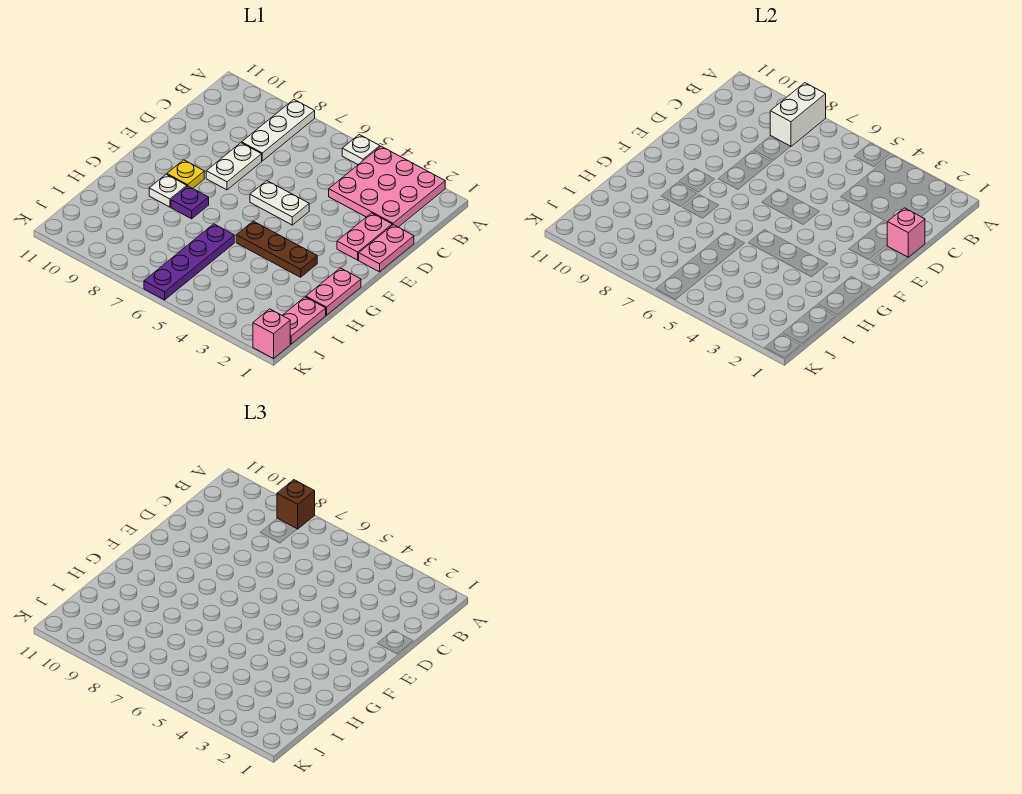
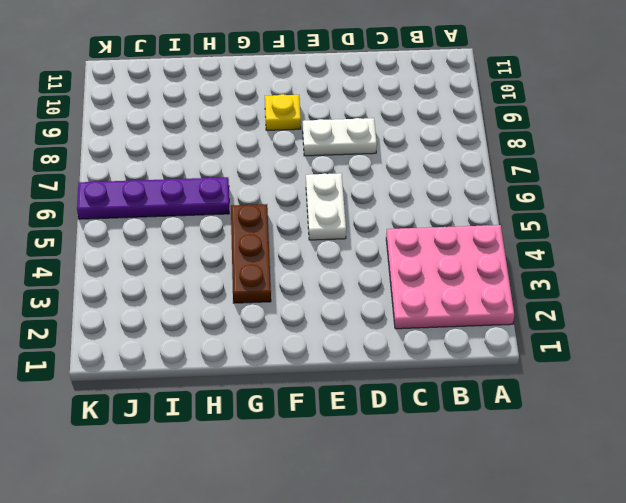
none -> white 1x1 plate [342,135,380,164]
none -> white 1x3 plate [242,100,315,161]
none -> pink 1x2 plate [359,225,414,272]

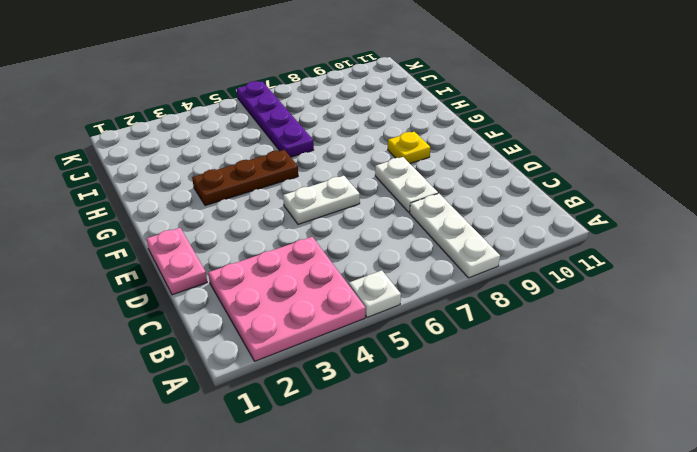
none -> pink 1x2 plate [337,213,392,260]
none -> pink 1x2 plate [306,268,361,315]
none -> purple 1x1 plate [171,186,209,219]

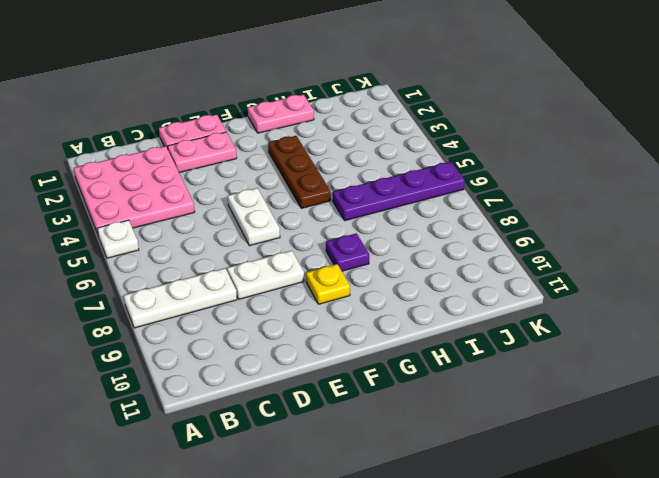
none -> white 1x1 plate [149,174,187,207]
none -> pink 1x2 plate [282,297,326,344]
none -> pink 1x1 brick [253,309,290,358]

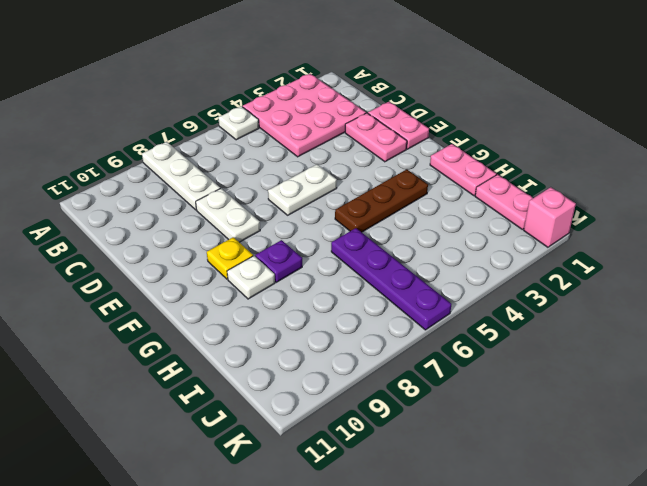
none -> white 1x2 brick [770,83,826,146]
none -> pink 1x1 brick [887,208,925,257]
none -> brown 1x1 brick [277,480,315,529]

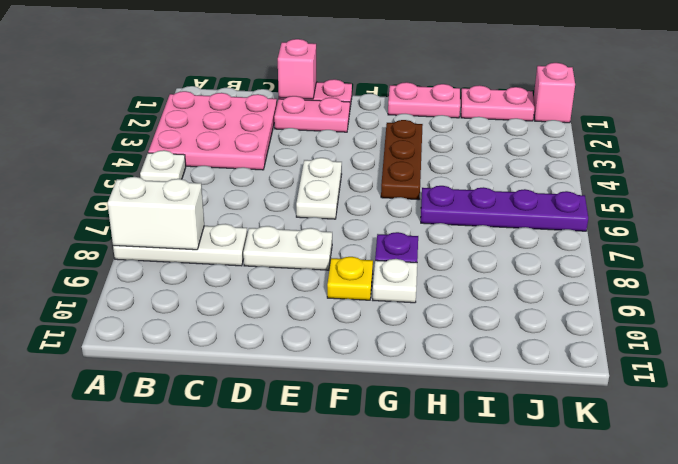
none -> brown 1x1 brick [277,480,315,529]

